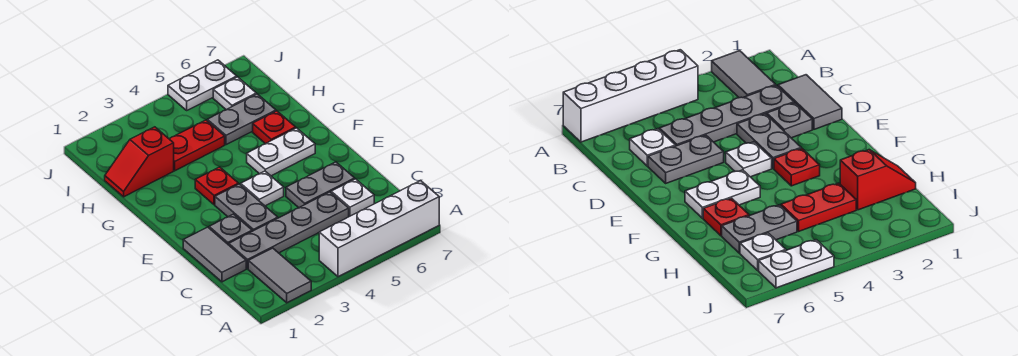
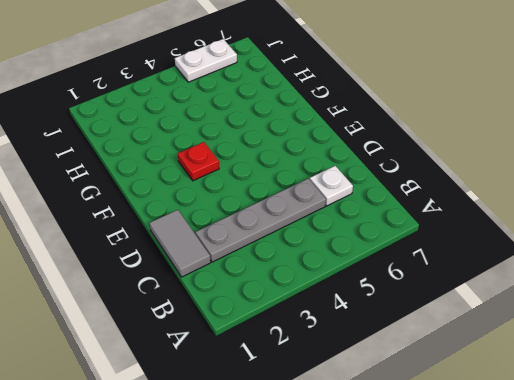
none -> grey 1x2 tile [248,248,311,303]
none -> white 1x4 brick [319,181,439,277]
none -> grey 1x1 plate [209,214,252,245]

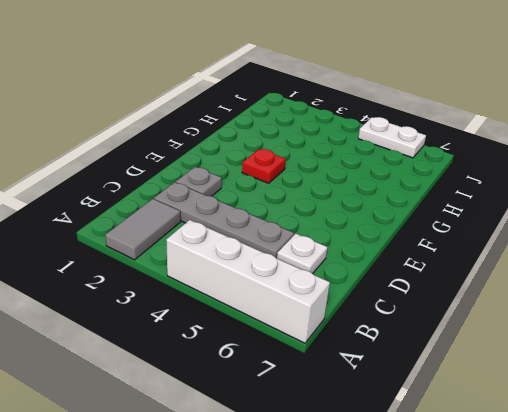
none -> grey 1x2 tile [183,227,246,282]
none -> grey 1x2 plate [215,184,278,231]
none -> grey 1x2 plate [286,162,355,208]

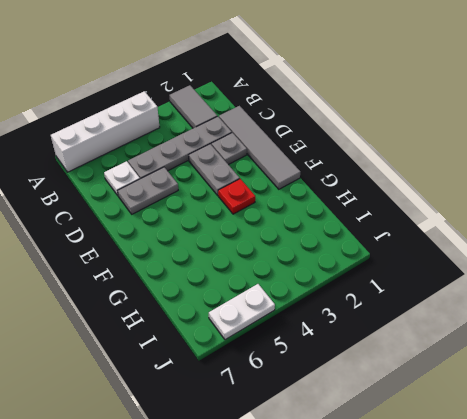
grey 1x4 tile [219,106,300,189] -> grey 1x2 tile [183,227,246,282]
none -> white 1x1 plate [241,171,284,206]
none -> white 1x2 plate [247,128,315,176]
none -> red 1x1 plate [253,111,296,144]

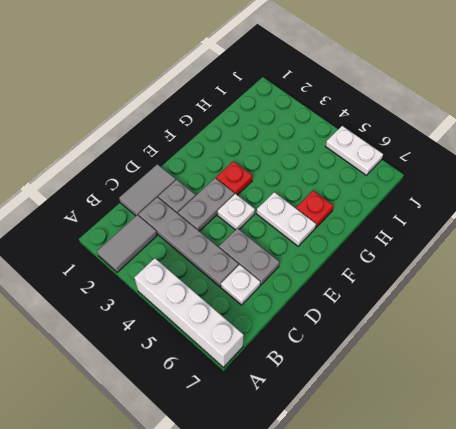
none -> red 1x2 slope [105,127,174,197]
none -> red 1x2 plate [170,120,225,171]
none -> grey 1x2 plate [207,94,276,145]

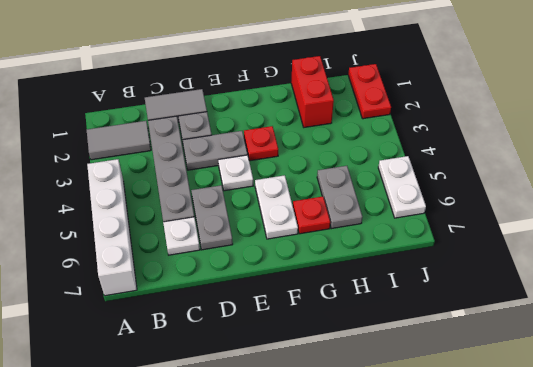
red 1x2 brick [291,56,334,127] -> red 1x2 slope [105,127,174,197]
red 1x2 plate [348,64,391,119] -> red 1x2 plate moved to [170,120,225,171]
none -> white 1x1 plate [213,77,256,110]

